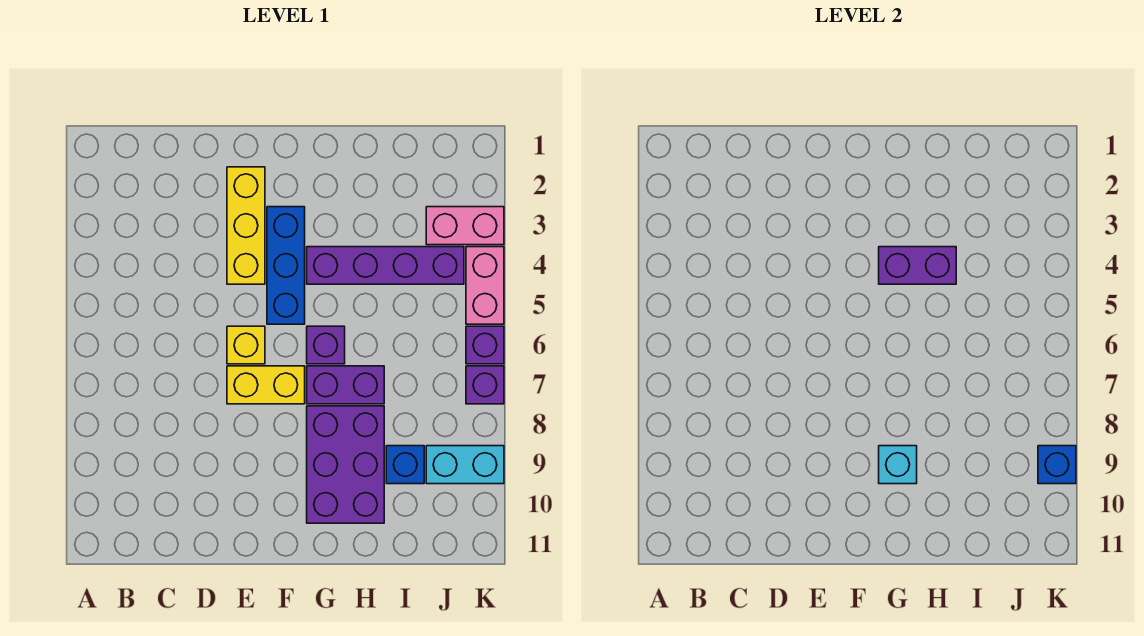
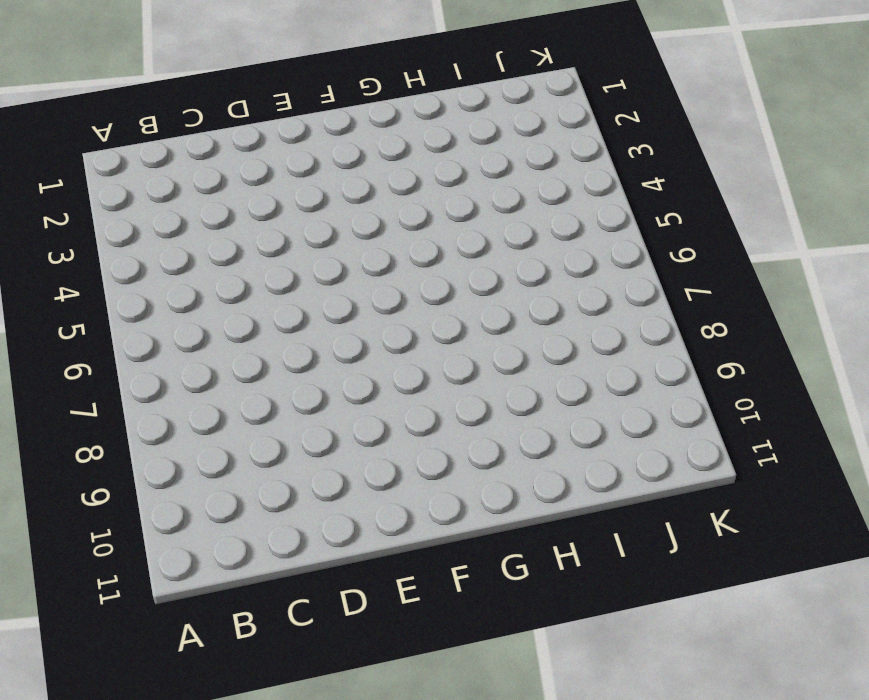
none -> yellow 1x3 brick [227,167,265,284]
none -> yellow 1x1 brick [227,326,265,364]
none -> yellow 1x2 brick [227,366,305,404]

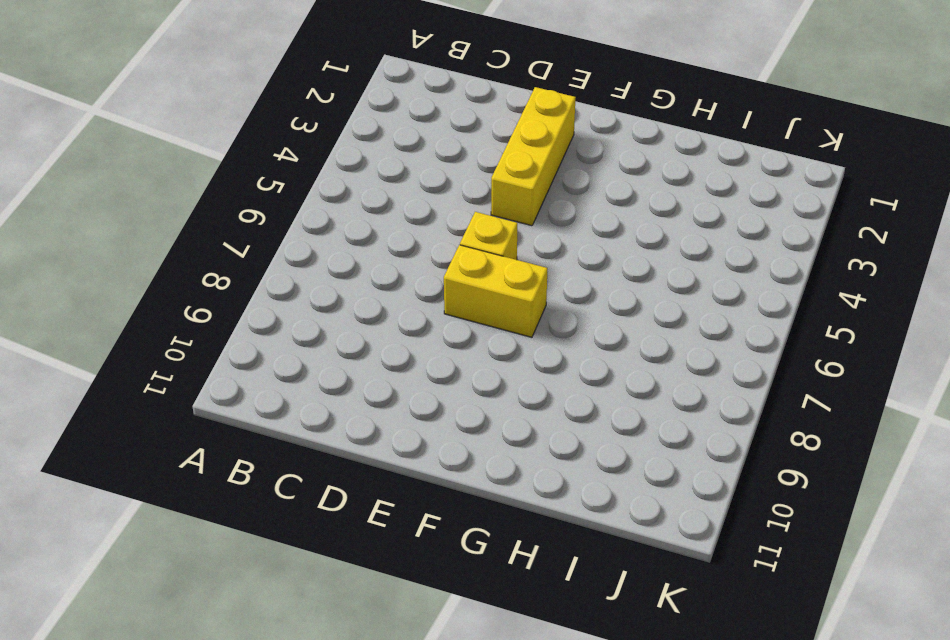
none -> blue 1x3 brick [267,207,305,324]
none -> purple 1x4 brick [307,247,464,284]
none -> purple 1x1 brick [307,326,345,364]

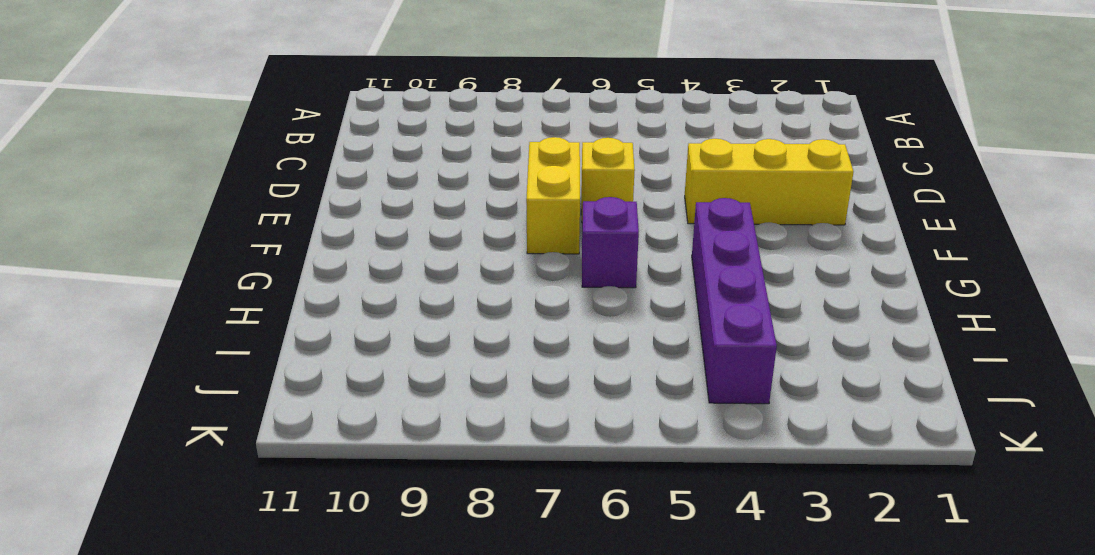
none -> blue 1x3 brick [267,207,305,324]
none -> purple 1x2 brick [307,366,384,404]
none -> purple 2x3 brick [307,406,384,523]

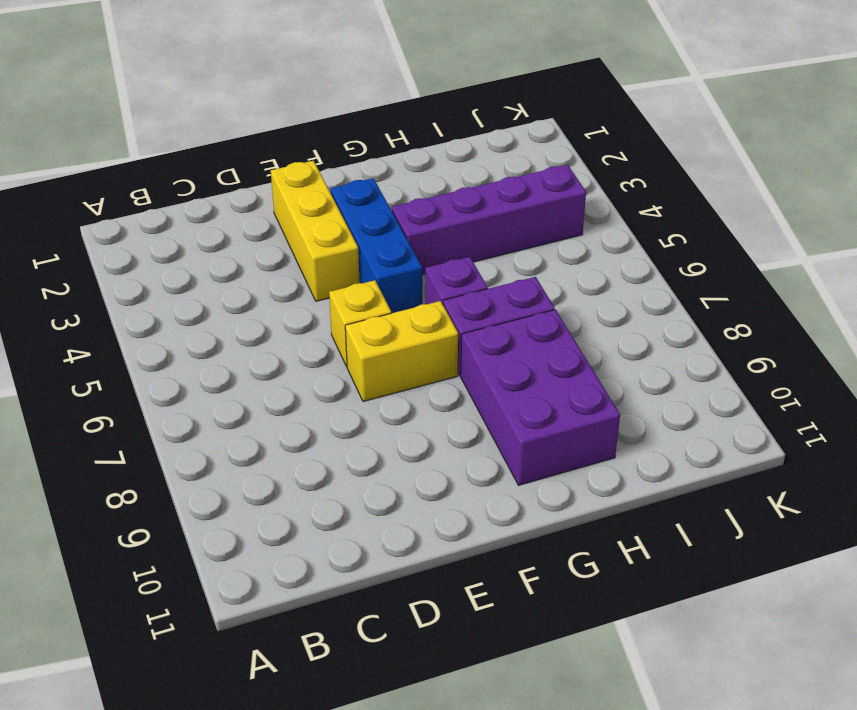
none -> blue 1x1 brick [386,446,424,484]
none -> pink 1x2 brick [426,207,504,245]
none -> cyan 1x2 brick [426,446,504,484]

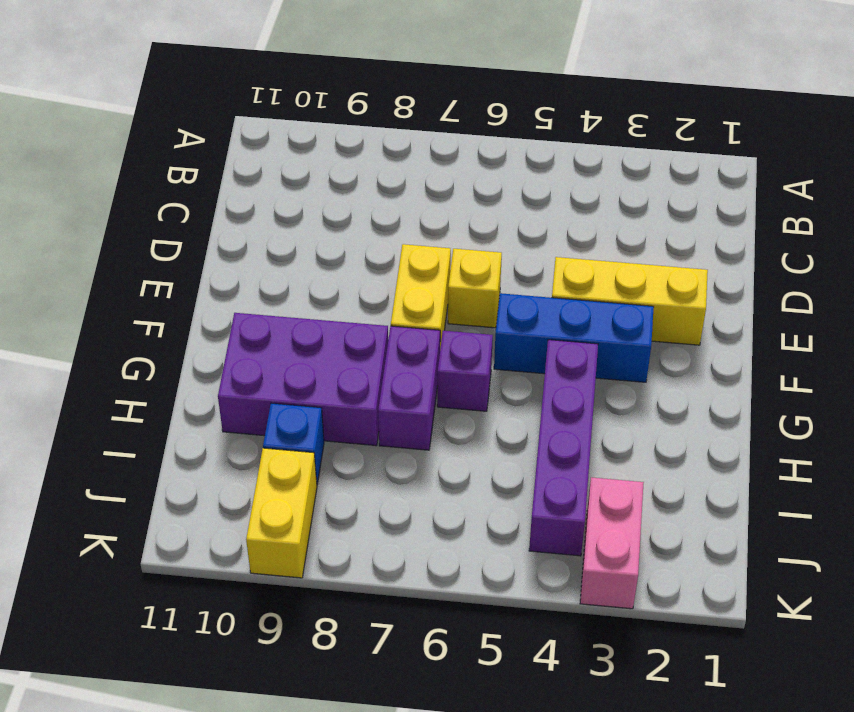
yellow 1x2 brick [246,448,317,578] -> cyan 1x2 brick [426,446,504,484]
none -> pink 1x2 brick [466,247,504,324]
none -> purple 1x1 brick [466,326,504,364]
none -> purple 1x1 brick [466,366,504,404]

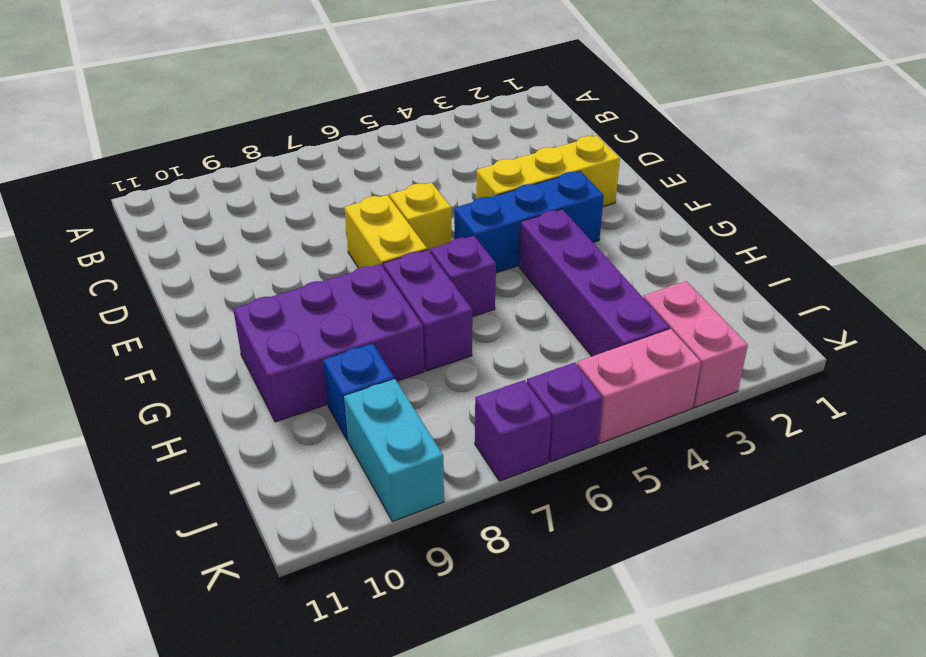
none -> purple 1x2 brick [879,247,956,284]
none -> cyan 1x1 brick [879,446,917,484]
none -> blue 1x1 brick [1038,446,1076,484]

